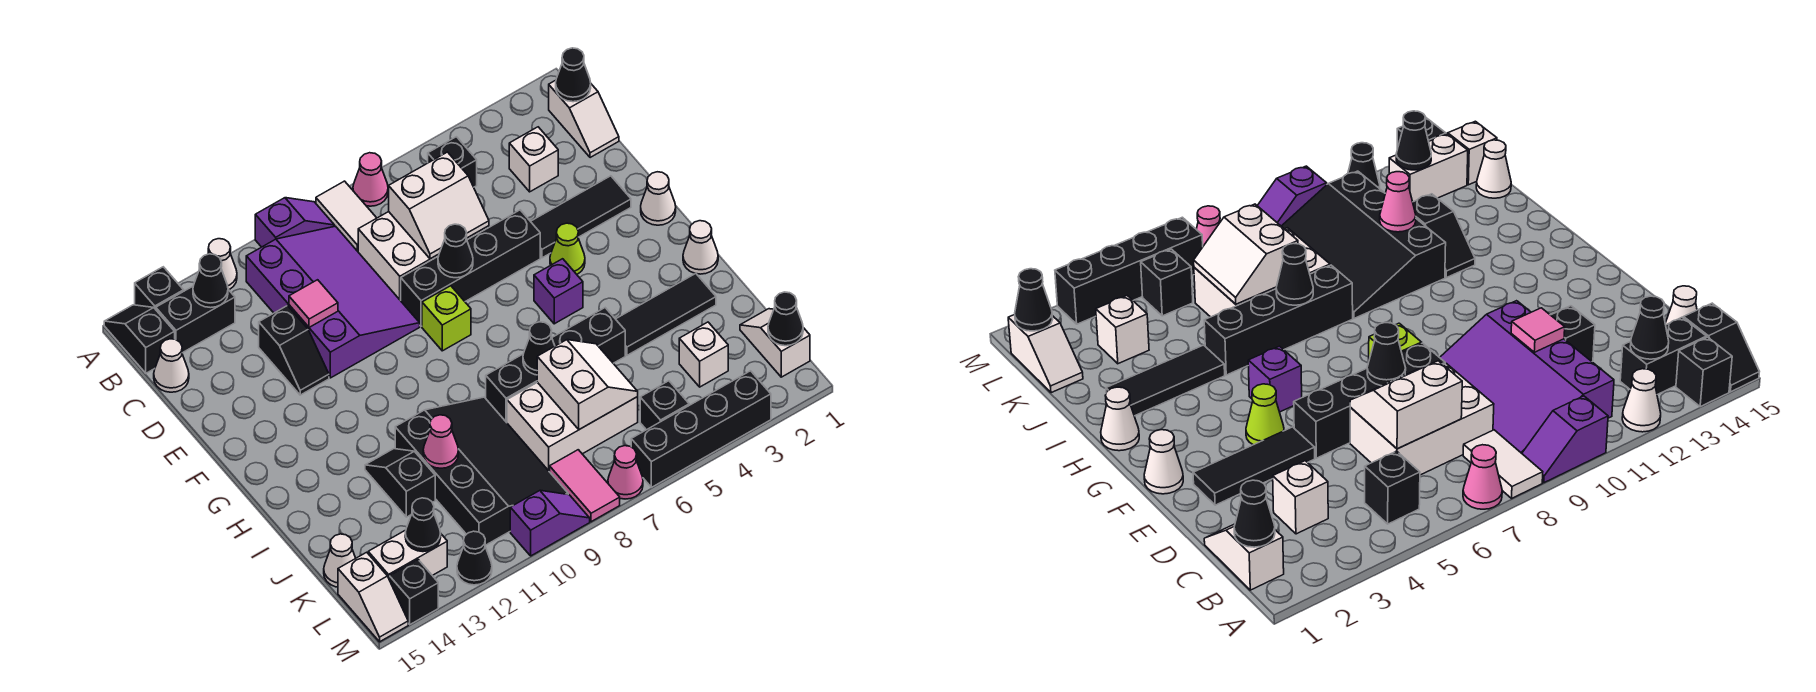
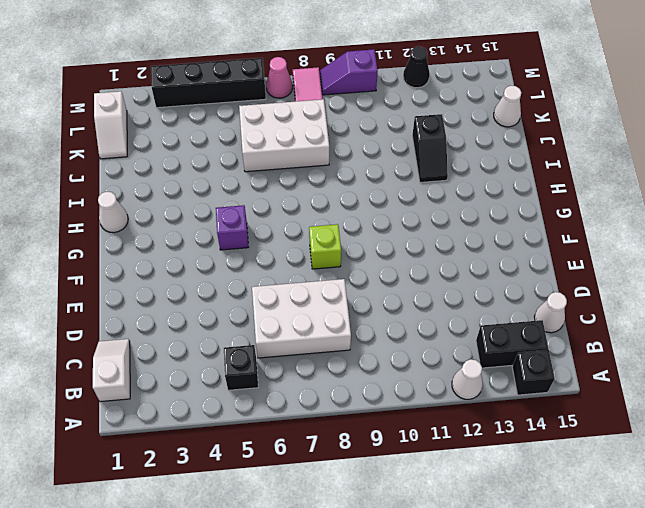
none -> pink 1x1 cone [353,153,388,206]
none -> white 1x2 tile [316,181,376,251]
none -> purple 1x2 slope [255,198,335,247]
none -> black 1x2 slope [104,305,175,373]

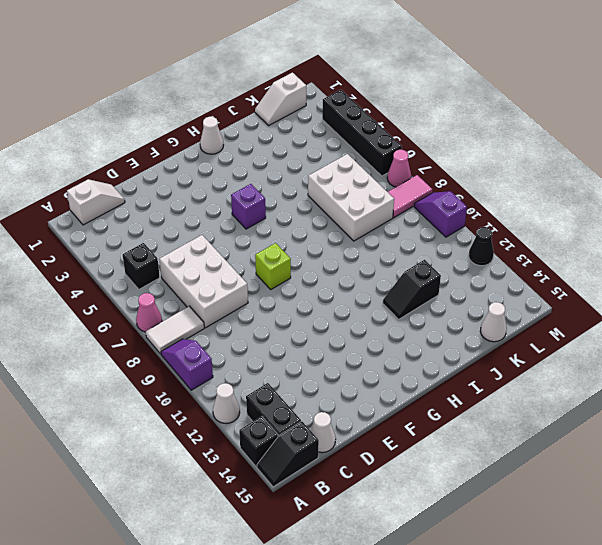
none -> purple 3x4 slope [246,226,420,378]
none -> white 1x1 brick [509,127,558,192]
none -> black 1x2 slope [259,306,329,395]
none -> black 1x3 tile [531,176,631,258]

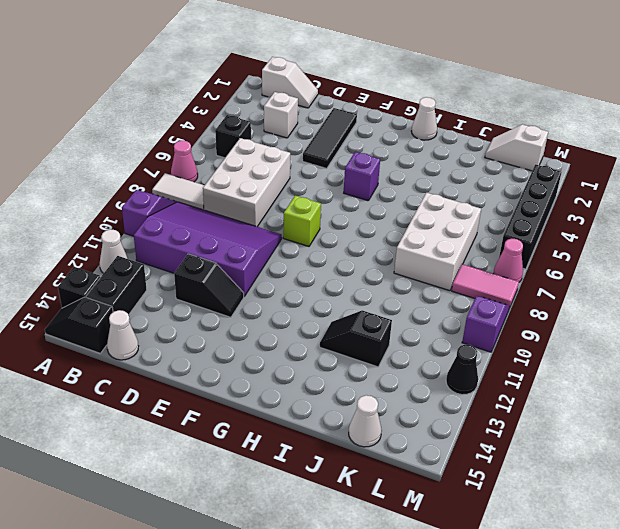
none -> black 1x4 brick [401,210,540,326]
none -> white 1x1 cone [641,172,676,225]
none -> lime 1x1 cone [550,223,585,274]
none -> black 1x3 tile [616,274,716,355]

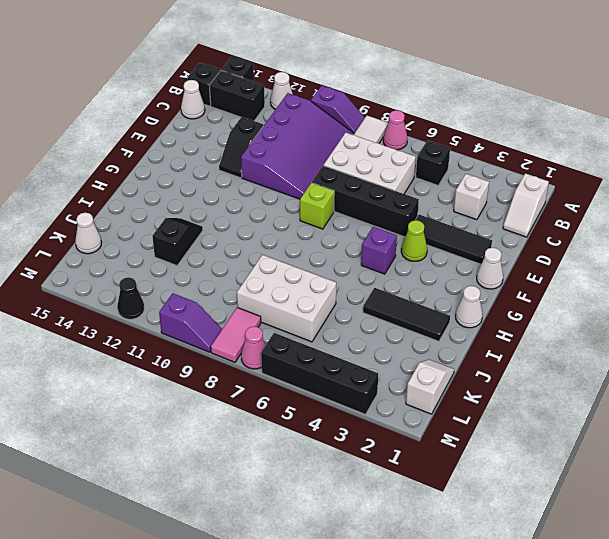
none -> black 1x4 brick [486,308,625,423]
none -> black 3x4 slope [395,397,568,545]
none -> white 1x1 brick [679,322,728,387]
none -> black 1x1 brick [640,381,689,430]

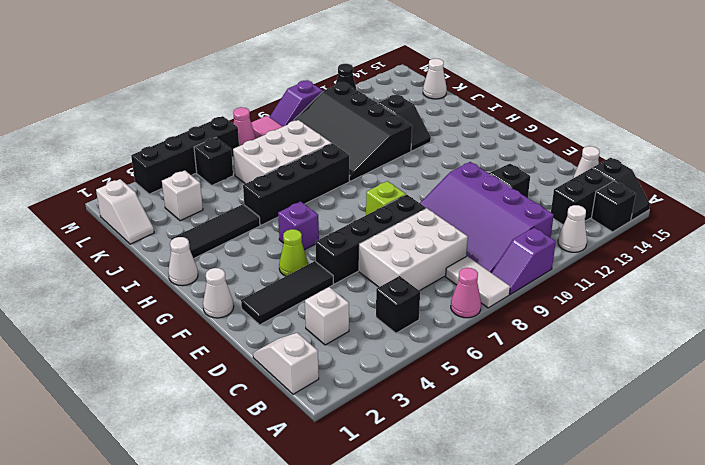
none -> white 1x2 brick [368,530,447,580]
none -> white 1x2 slope [338,552,408,642]
none -> black 1x1 brick [390,560,438,624]
none -> black 1x1 cone [556,48,591,102]

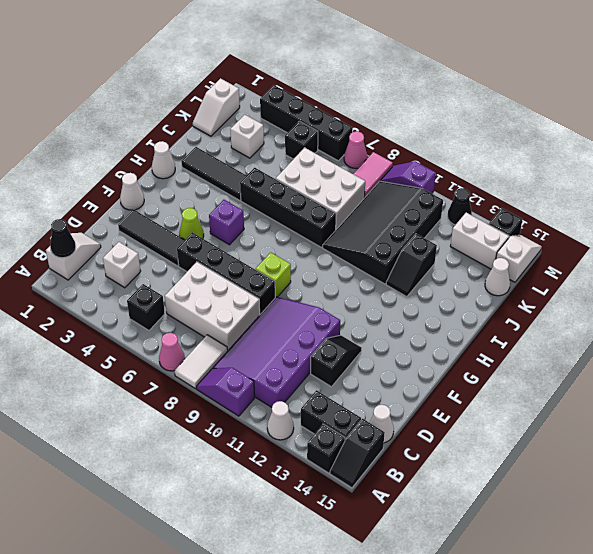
none -> black 1x1 cone [193,254,228,308]
none -> white 2x2 slope [389,152,489,259]
none -> pink 1x1 tile [289,280,338,327]
none -> black 1x1 cone [438,224,473,278]

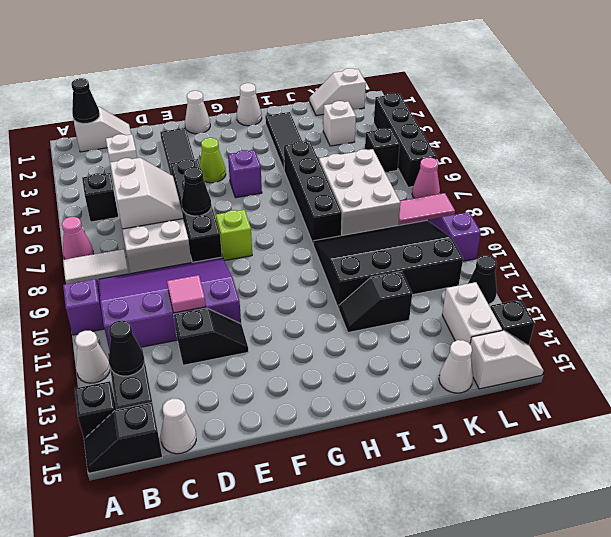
none -> black 1x1 cone [523,322,555,375]
none -> white 2x2 slope [537,340,638,430]
none -> pink 1x1 cone [423,415,458,468]
none -> black 1x1 cone [768,292,803,346]

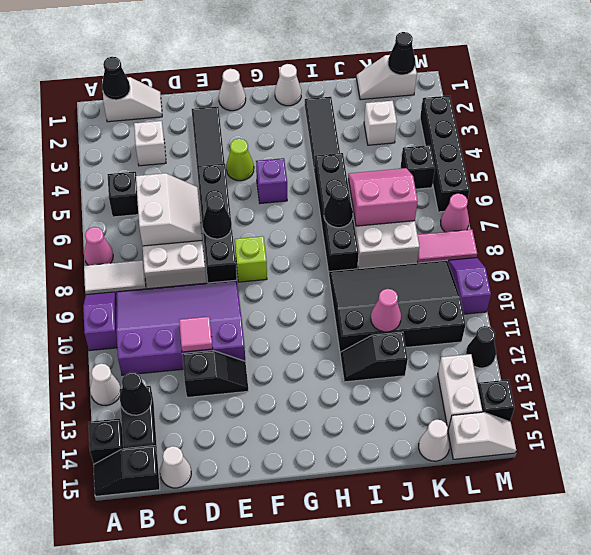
pink 2x2 slope [348,168,418,226] -> white 2x2 slope [537,340,638,430]
none -> black 1x1 cone [405,498,441,552]

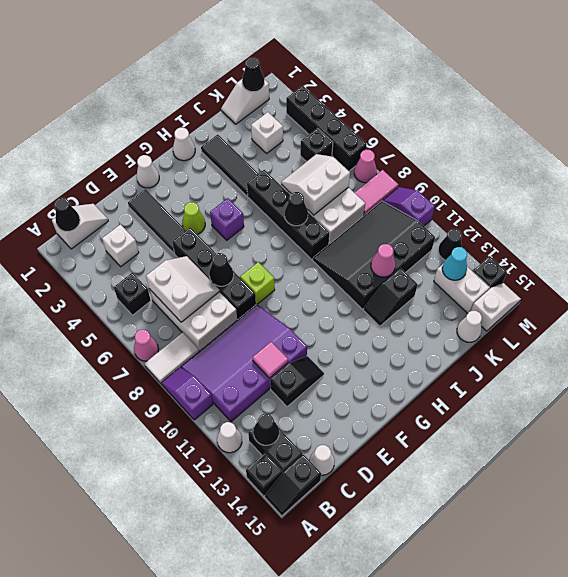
cyan 1x1 cone [442,247,467,280] -> black 1x1 cone [405,498,441,552]

